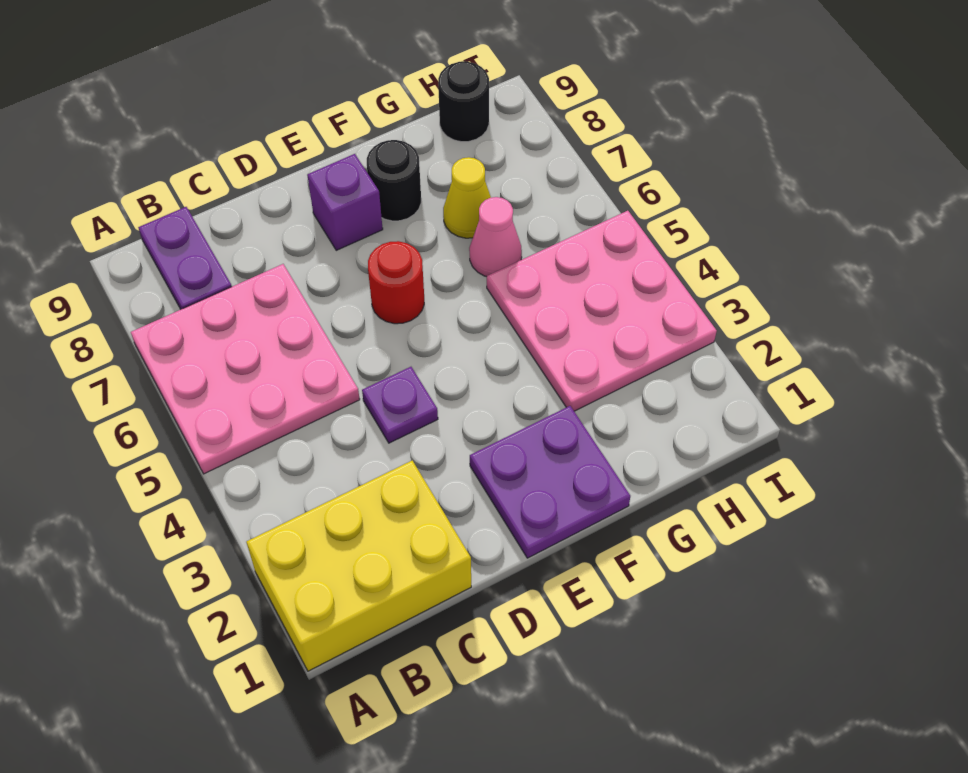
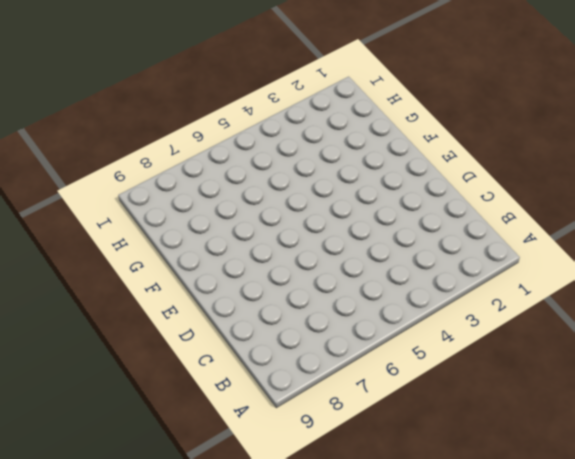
none -> yellow 2x3 brick [247,461,471,671]
none -> pink 3x3 plate [131,264,360,474]
none -> purple 1x2 plate [138,207,232,309]

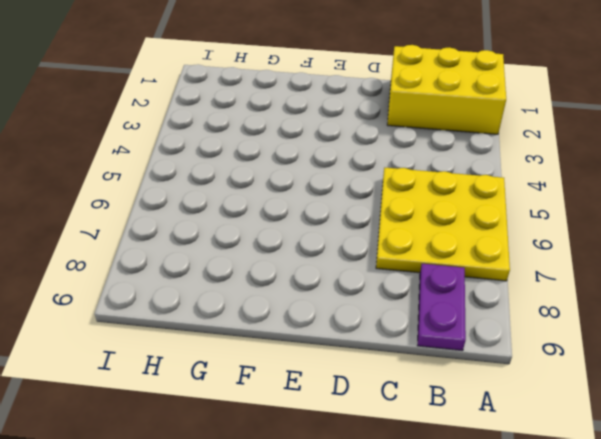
yellow 3x3 plate [376,168,510,281] -> pink 3x3 plate [131,264,360,474]
none -> purple 1x1 plate [362,367,438,443]
none -> purple 2x2 plate [470,406,630,558]
none -> red 1x1 round brick [368,241,424,324]

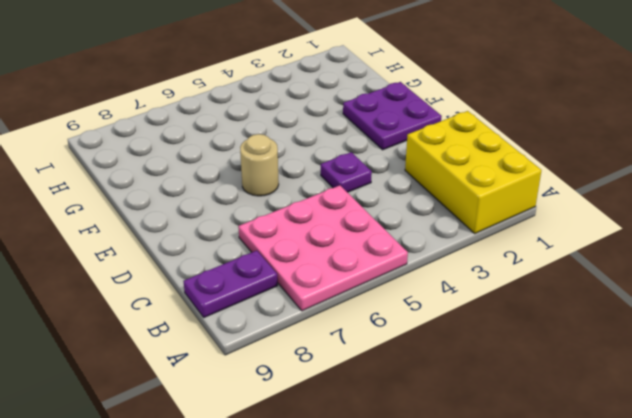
tan 1x1 round brick [240,134,279,196] -> red 1x1 round brick [368,241,424,324]
none -> purple 1x1 brick [307,154,383,250]
none -> black 1x1 round brick [367,140,421,221]
none -> pink 3x3 plate [487,211,717,411]

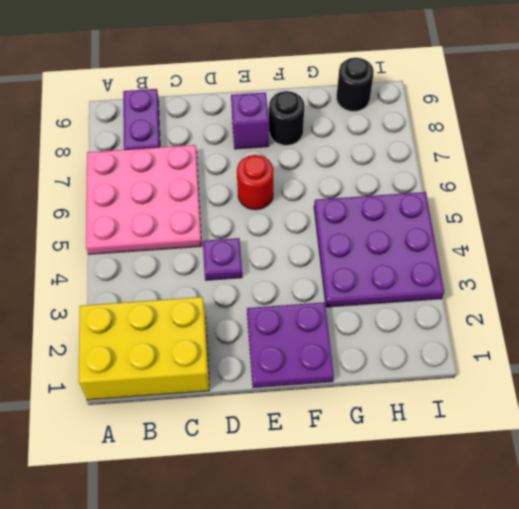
purple 3x3 plate [314,192,444,307] -> pink 3x3 plate [487,211,717,411]
none -> pink 1x1 cone [469,197,522,277]
none -> yellow 1x1 cone [443,157,491,238]

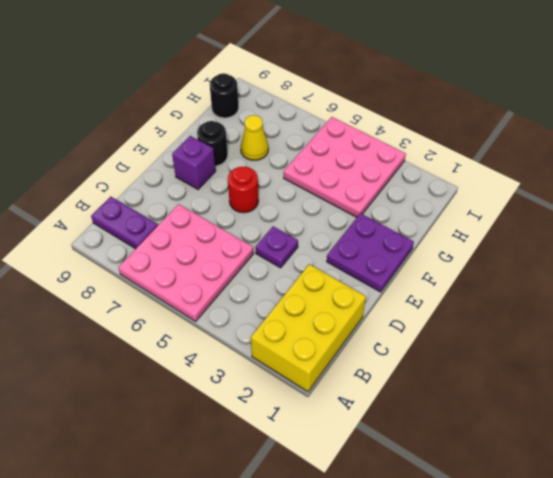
none -> pink 1x1 cone [469,197,522,277]

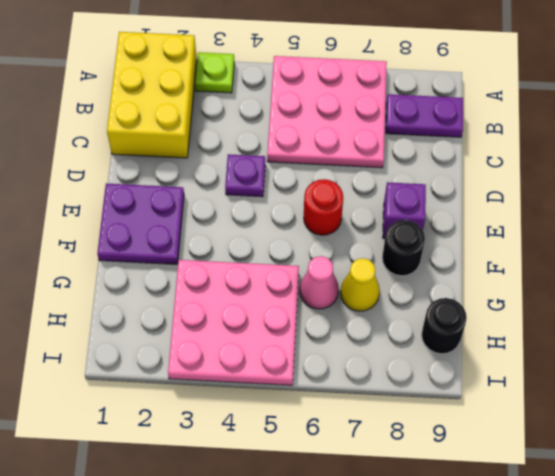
lime 1x1 plate [195,52,234,93] -> none

